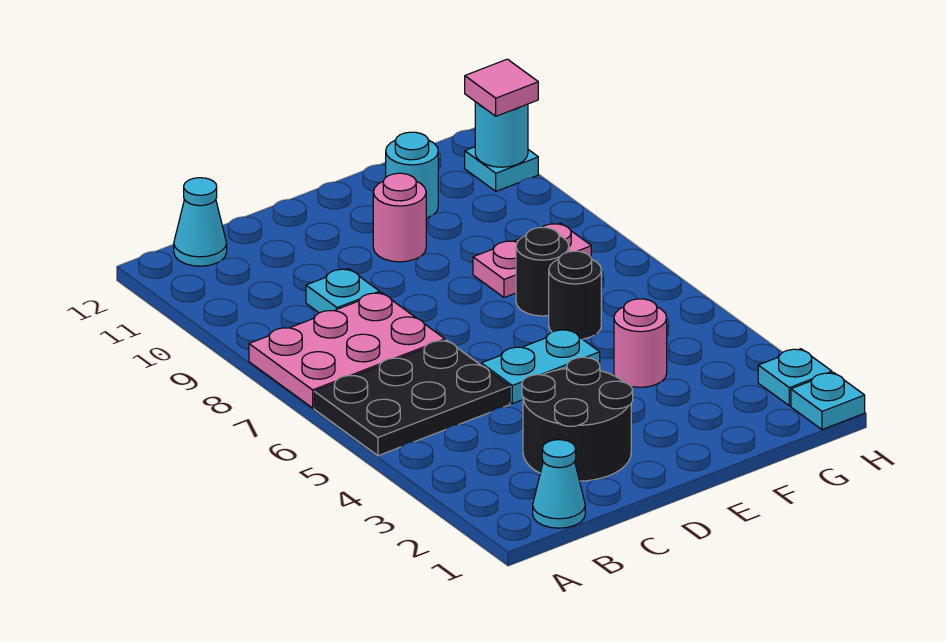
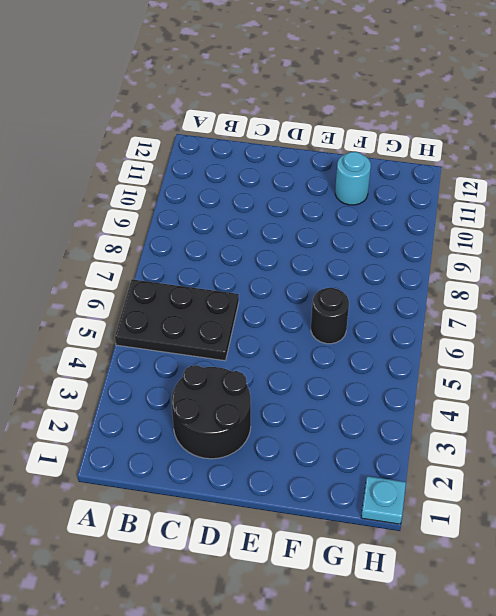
none -> pink 2x3 plate [249,293,445,408]
none -> cyan 1x1 cone [533,440,585,528]
none -> cyan 1x1 cone [174,178,227,266]

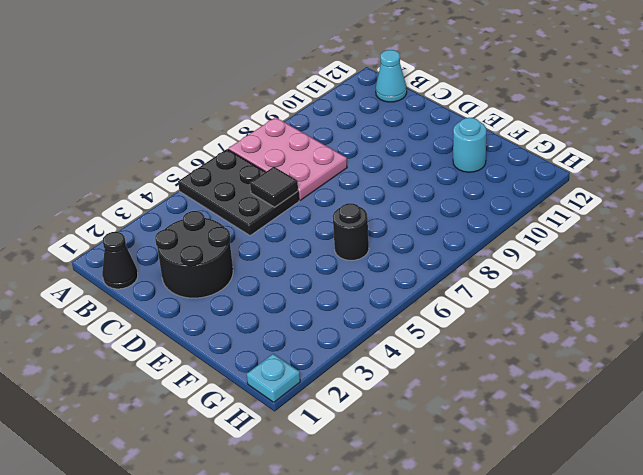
black 1x1 cone [102,232,138,289] -> cyan 1x1 cone [533,440,585,528]
black 1x1 tile [250,167,298,207] -> none
none -> cyan 1x1 plate [306,269,380,313]
none -> cyan 1x2 plate [481,329,600,404]
none -> pink 1x1 round brick [373,173,426,262]

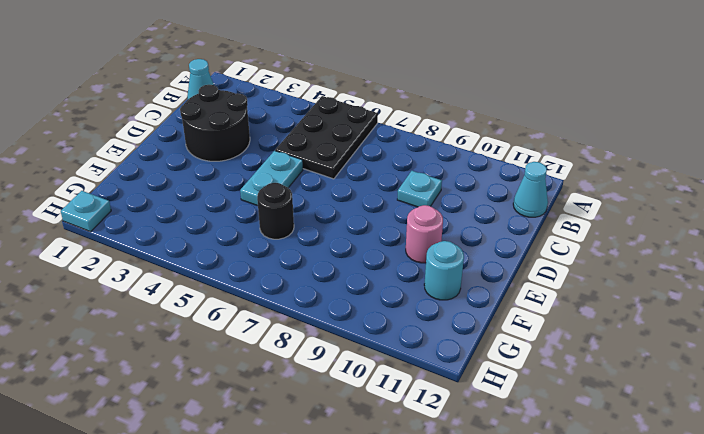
none -> pink 2x3 plate [249,293,445,408]
none -> pink 1x1 round brick [614,299,667,387]
none -> black 1x1 round brick [516,227,569,316]

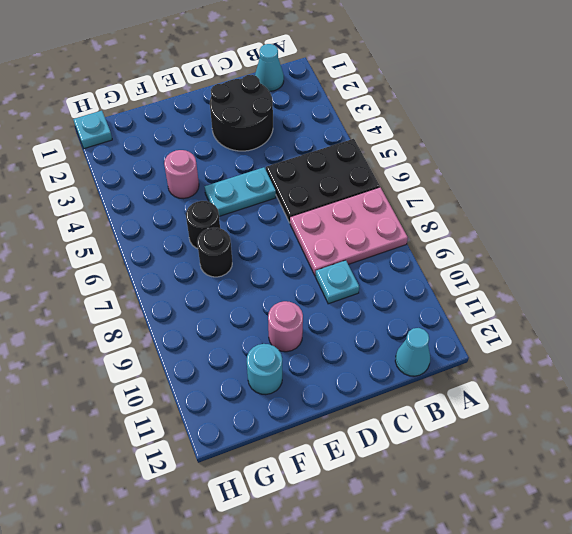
none -> pink 1x2 plate [473,223,591,298]
none -> cyan 1x1 plate [758,349,832,406]
none -> cyan 1x1 plate [465,147,538,191]

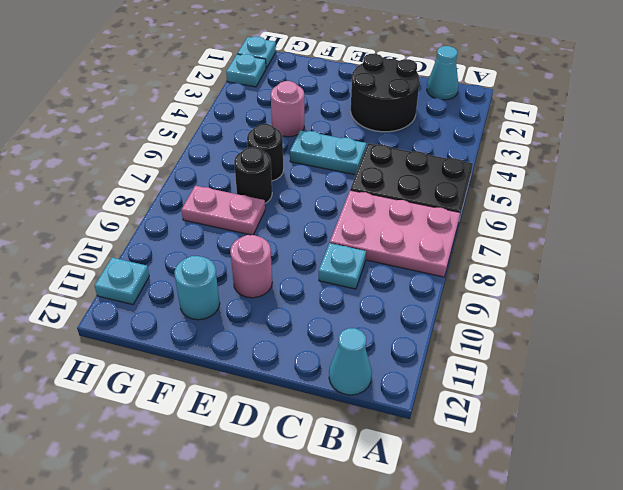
none -> cyan 1x1 round brick [475,102,528,167]
none -> pink 1x1 tile [465,59,538,116]

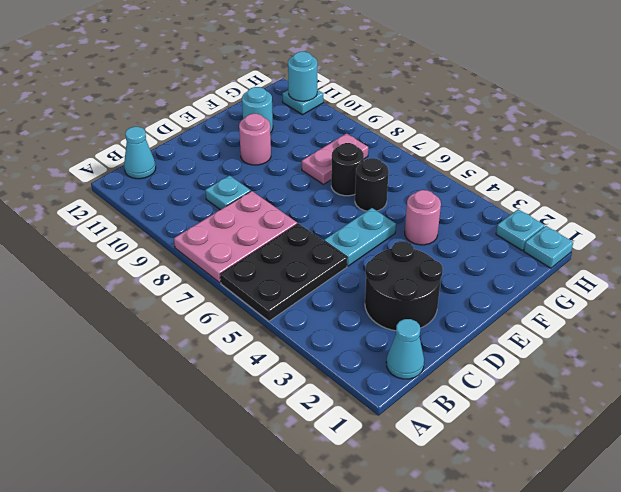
none -> pink 1x1 tile [465,59,538,116]

